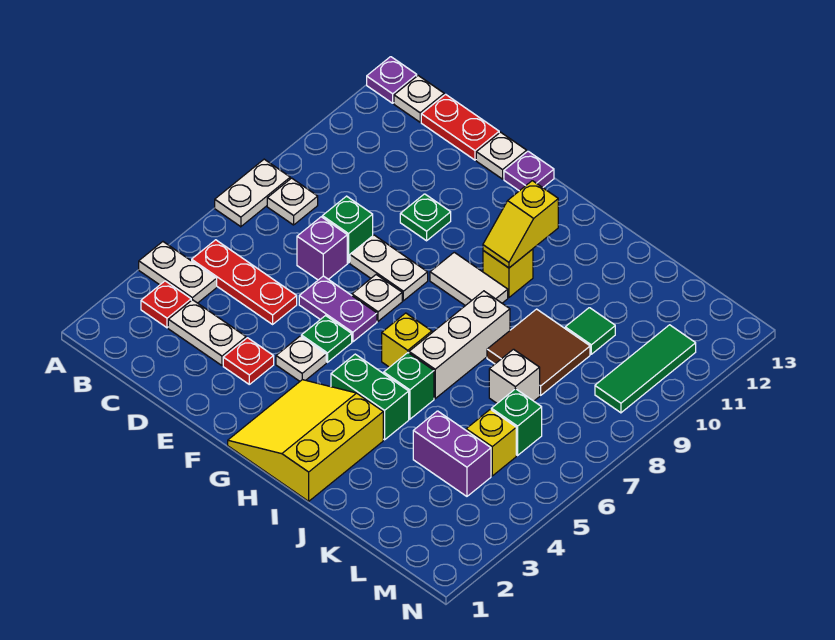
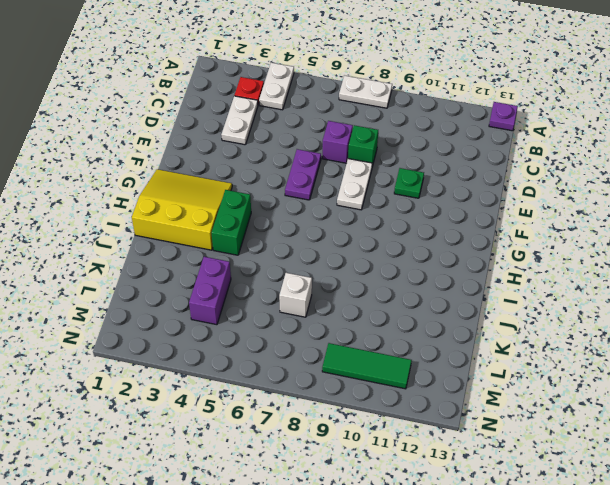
none -> red 1x3 plate [192,240,297,324]
none -> white 1x1 plate [267,178,318,225]
none -> white 1x1 plate [394,76,444,122]
none -> red 1x2 plate [421,94,499,160]

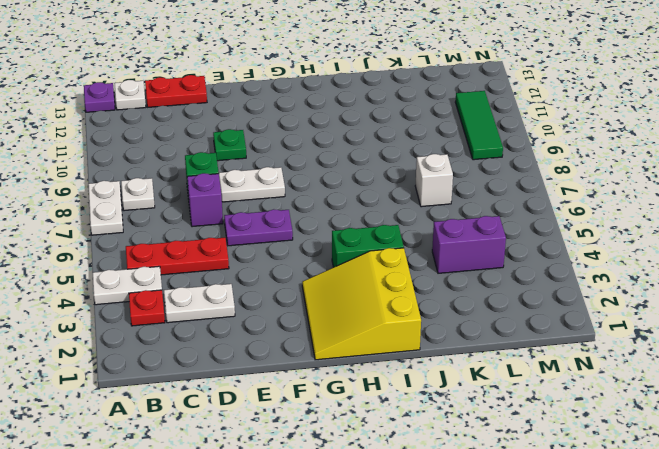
none -> red 1x1 plate [223,338,274,384]
none -> white 1x1 plate [476,132,527,179]
none -> white 1x1 plate [276,336,326,381]
none -> green 1x1 plate [301,316,352,362]

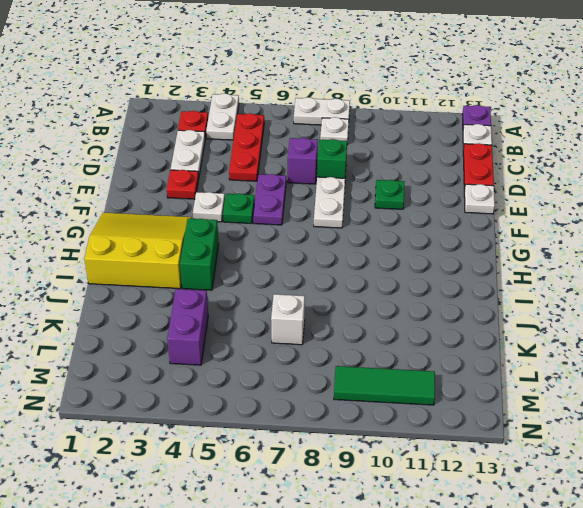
none -> white 1x1 plate [352,275,402,321]
none -> purple 1x1 plate [504,151,554,191]
none -> white 1x2 tile [430,252,508,306]
none -> yellow 1x1 brick [382,313,432,367]

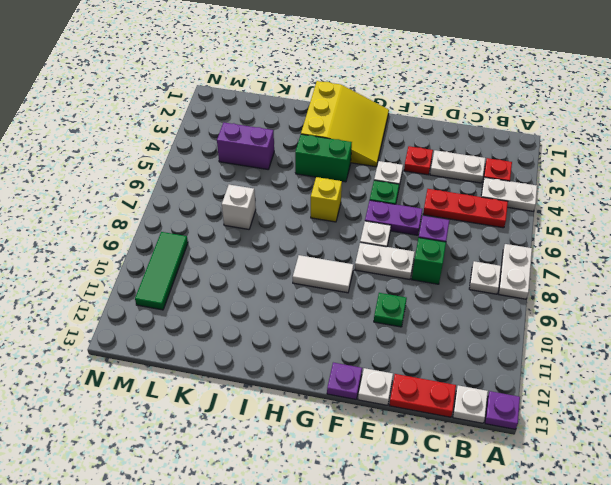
none -> yellow 1x1 brick [483,249,533,297]
none -> green 1x1 brick [384,353,434,419]
none -> white 1x3 brick [409,291,510,399]
none -> brown 2x2 tile [487,309,590,395]

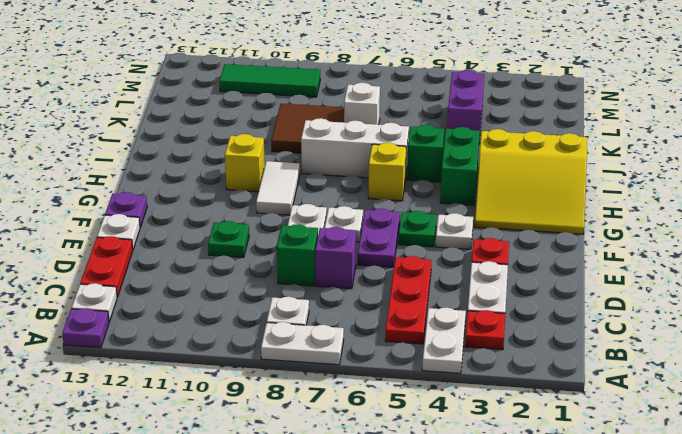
none -> green 1x1 tile [565,308,615,354]
none -> yellow 1x1 brick [466,409,516,476]
none -> green 1x1 brick [491,389,542,455]
none -> yellow 1x2 slope [483,181,558,268]

